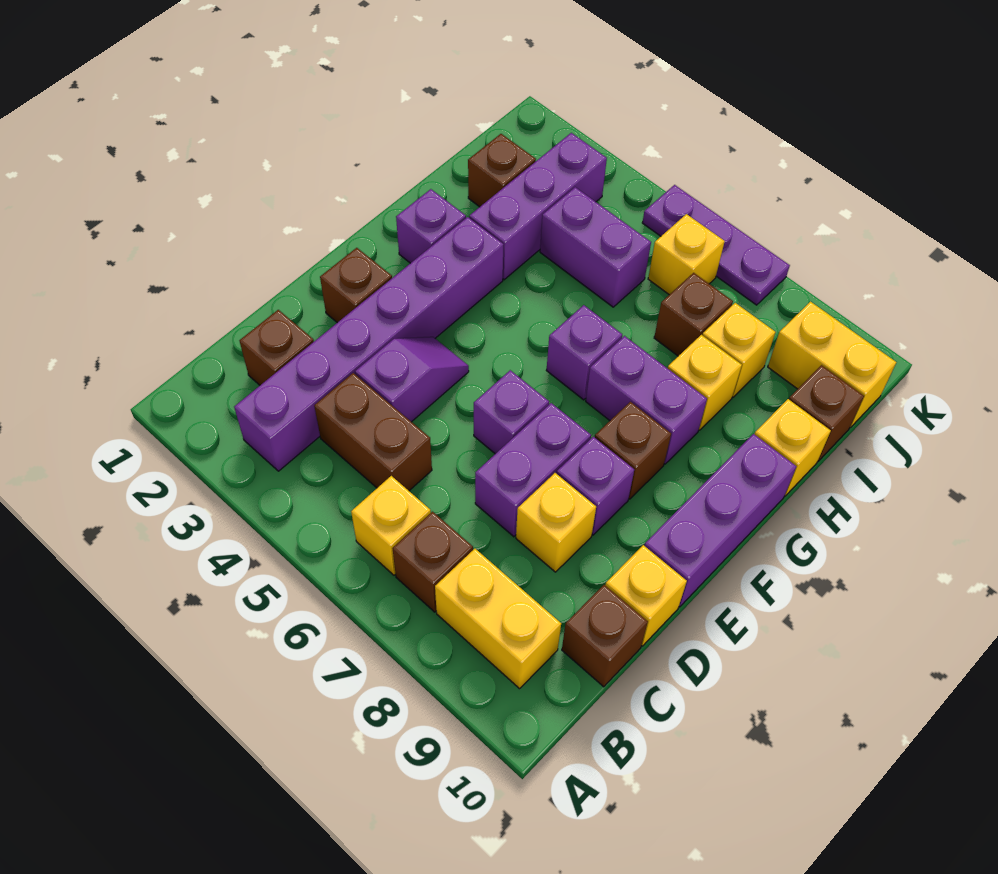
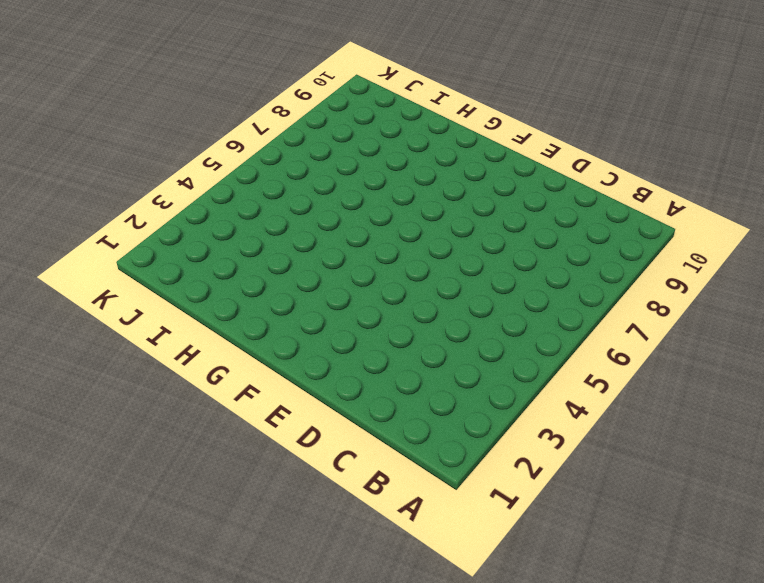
none -> purple 1x6 brick [234,217,504,471]
none -> yellow 1x1 brick [351,476,431,575]
none -> brown 1x1 brick [392,512,473,612]
none -> yellow 1x2 brick [435,549,561,689]

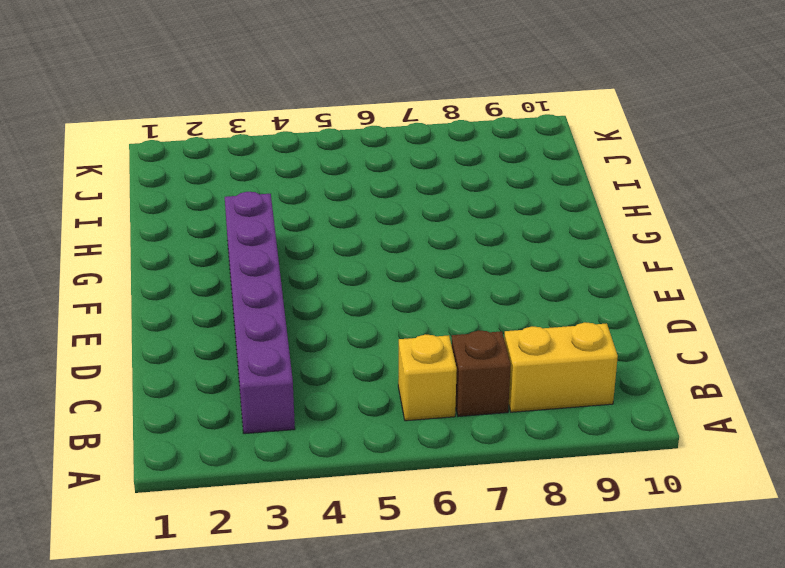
none -> brown 1x1 brick [240,310,314,385]
none -> brown 1x2 brick [314,373,432,491]
none -> brown 1x1 brick [562,585,648,687]
none -> purple 1x2 slope [355,337,469,422]

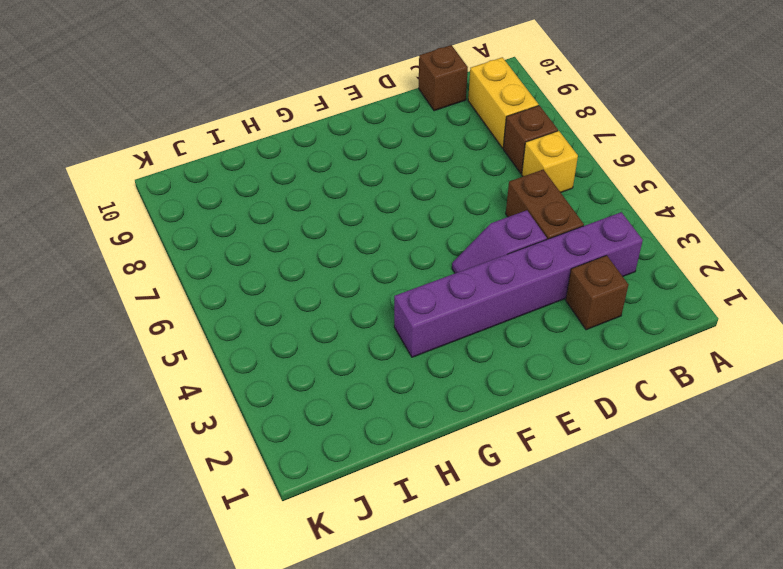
none -> purple 1x2 brick [475,403,591,537]
none -> yellow 1x1 brick [516,473,596,572]
none -> yellow 1x1 brick [605,545,687,646]
none -> brown 1x1 brick [320,248,392,323]

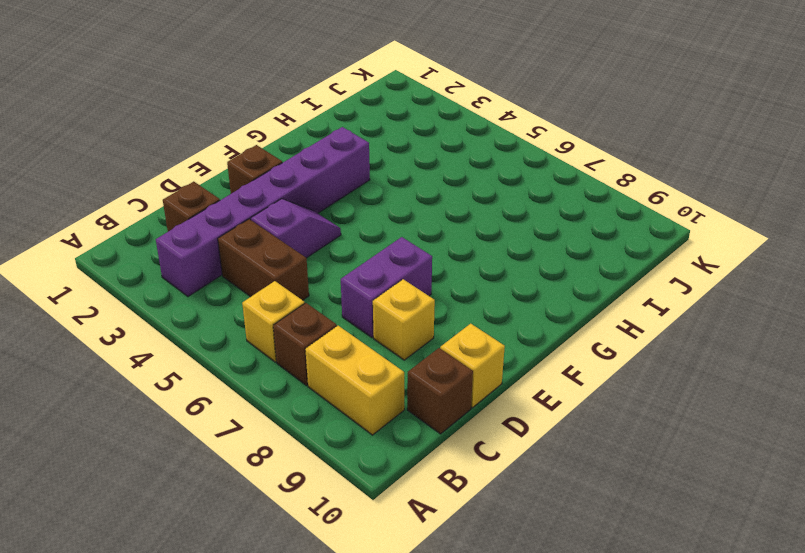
none -> purple 1x1 brick [474,370,549,454]
none -> purple 1x1 brick [557,437,634,535]
none -> purple 1x3 brick [644,434,797,607]
none -> brown 1x1 brick [595,402,671,499]

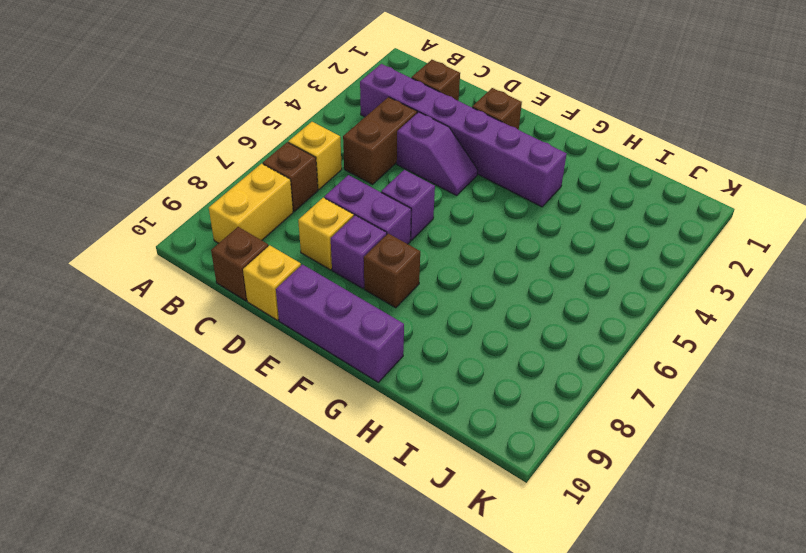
none -> purple 1x1 brick [396,189,466,263]
none -> purple 1x1 brick [546,305,622,400]
none -> purple 1x2 brick [586,336,707,464]
none -> purple 1x3 brick [469,133,607,280]

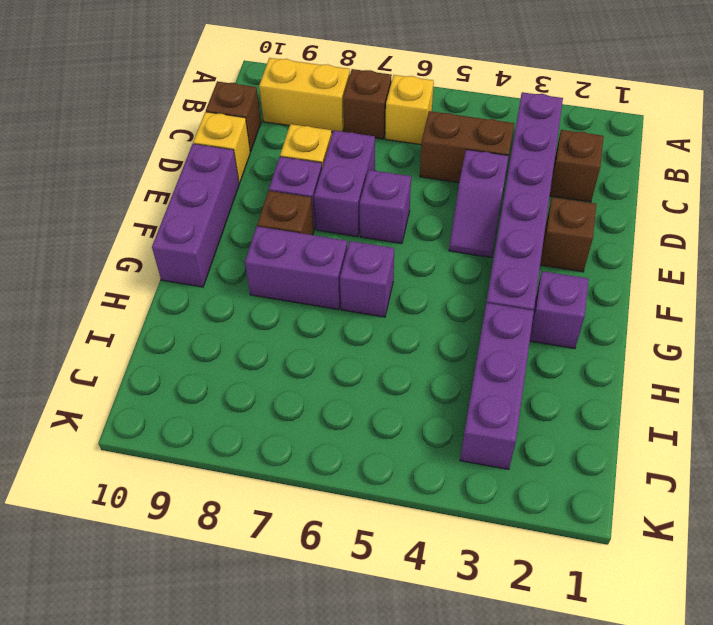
none -> yellow 1x1 brick [668,335,742,430]
none -> yellow 1x1 brick [755,399,831,496]
none -> brown 1x1 brick [468,134,536,207]
none -> purple 1x2 brick [540,187,651,307]

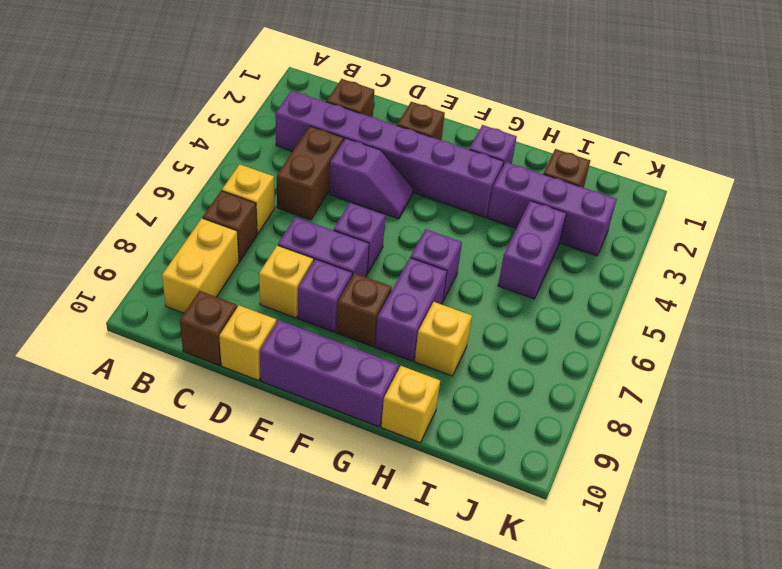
none -> brown 1x1 brick [654,273,733,356]
none -> yellow 1x1 brick [702,303,776,397]
none -> brown 1x1 brick [789,365,864,461]
none -> yellow 1x1 brick [648,214,725,295]

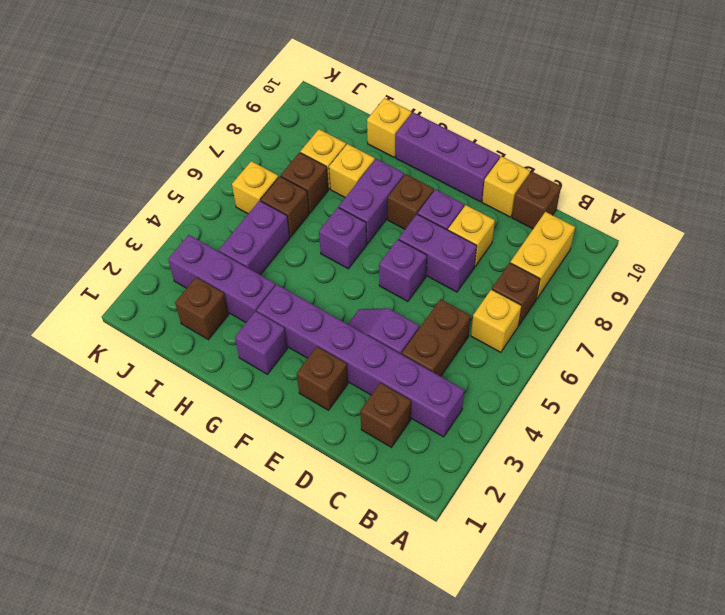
brown 1x1 brick [261,176,309,237] -> brown 1x1 brick moved to [789,365,864,461]
none -> yellow 1x2 brick [768,302,896,428]
none -> purple 1x3 plate [642,185,790,305]

